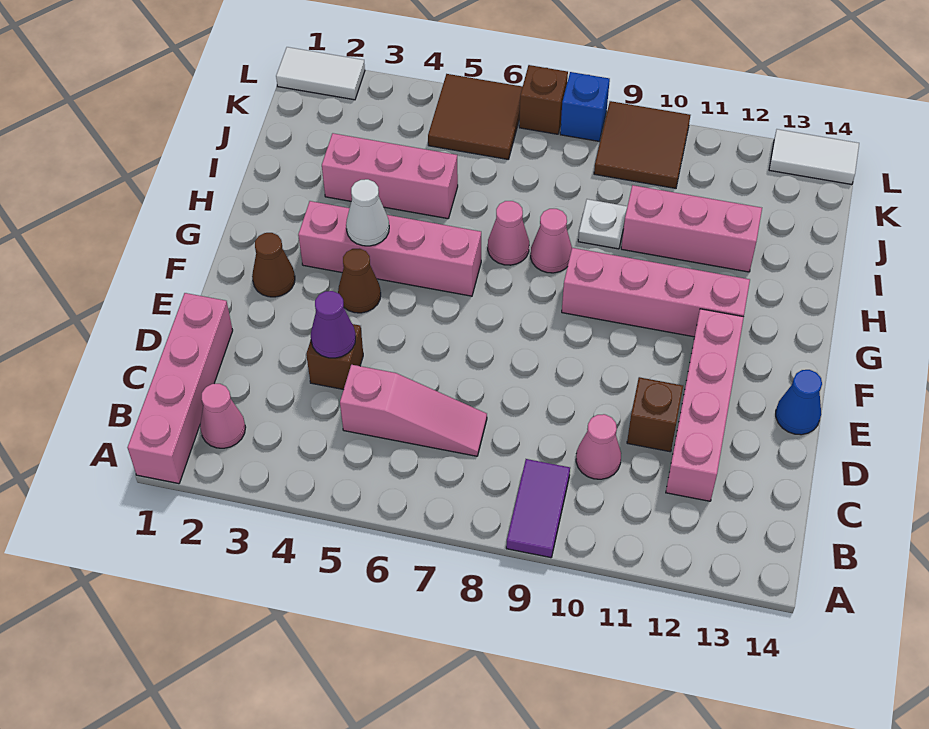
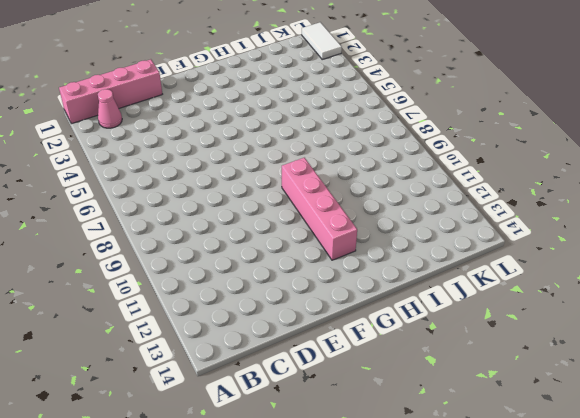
none -> purple 1x2 tile [506,459,570,558]
none -> pink 1x3 slope [340,365,487,456]
none -> pink 1x1 cone [576,414,621,479]

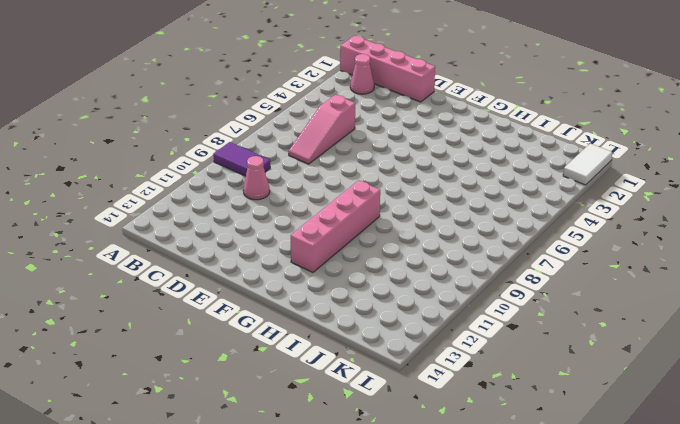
none -> pink 1x4 brick [666,309,744,501]
none -> brown 1x1 brick [306,324,363,390]
none -> brown 1x1 brick [627,377,683,452]

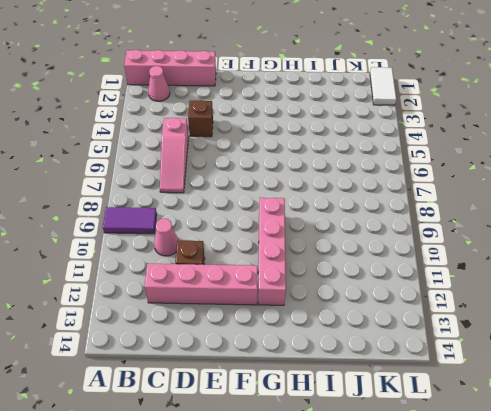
none -> blue 1x1 cone [776,370,822,435]
none -> brown 1x1 cone [252,233,295,297]
none -> brown 1x1 cone [338,249,381,313]

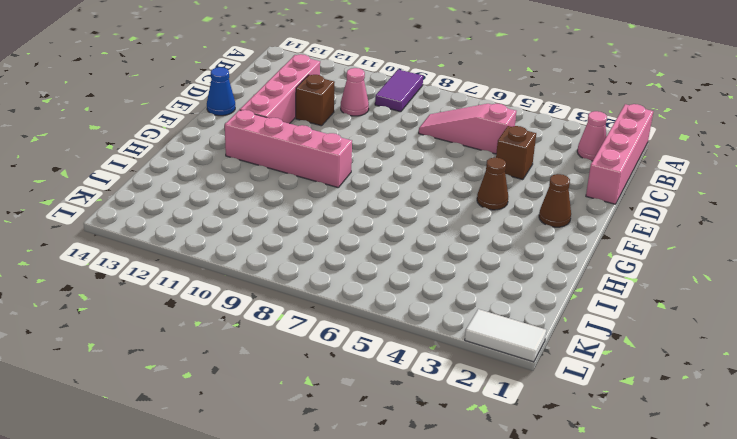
none -> pink 1x4 brick [298,201,481,296]
none -> pink 1x1 cone [488,201,529,265]
none -> pink 1x1 cone [531,209,572,273]

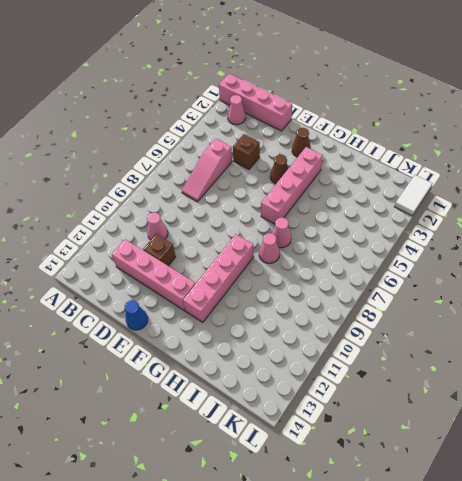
none -> purple 1x2 tile [506,459,570,558]
none -> pink 1x3 brick [322,133,458,219]
none -> white 1x1 plate [578,199,627,249]

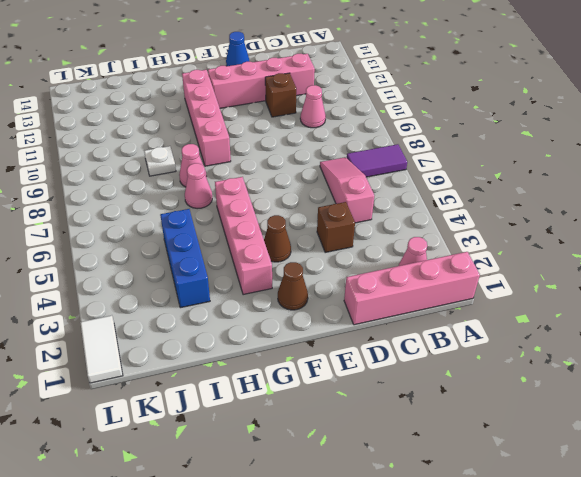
purple 1x2 tile [347,144,407,177] -> purple 1x2 tile moved to [506,459,570,558]
blue 1x3 brick [160,209,210,308] -> pink 1x3 brick [322,133,458,219]
none -> pink 1x3 brick [621,185,762,272]
none -> brown 2x2 tile [428,74,523,159]
none -> brown 2x2 tile [594,101,690,188]

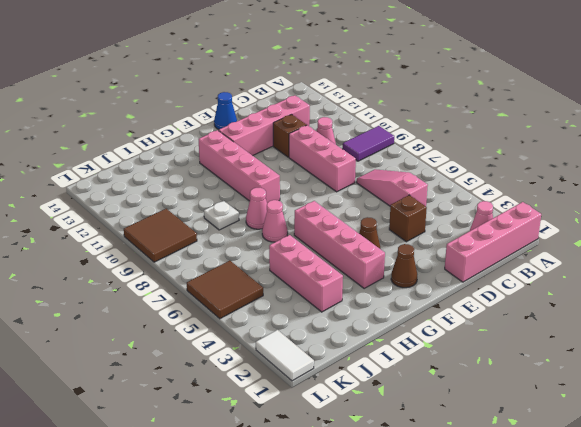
pink 1x3 brick [289,125,356,192] -> pink 1x3 brick moved to [621,185,762,272]
none -> brown 1x1 brick [519,65,568,134]
none -> blue 1x1 brick [560,72,610,141]
none -> white 1x2 tile [769,129,859,185]

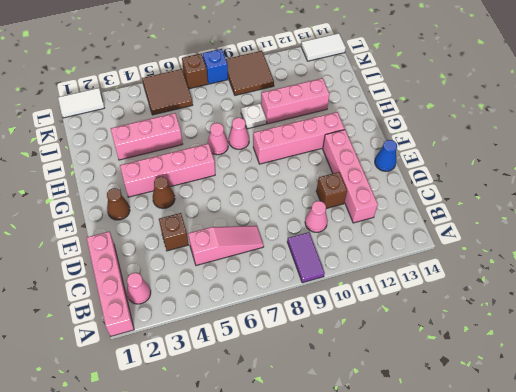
none -> purple 1x1 cone [311,291,356,358]
none -> white 1x1 cone [346,179,389,246]

